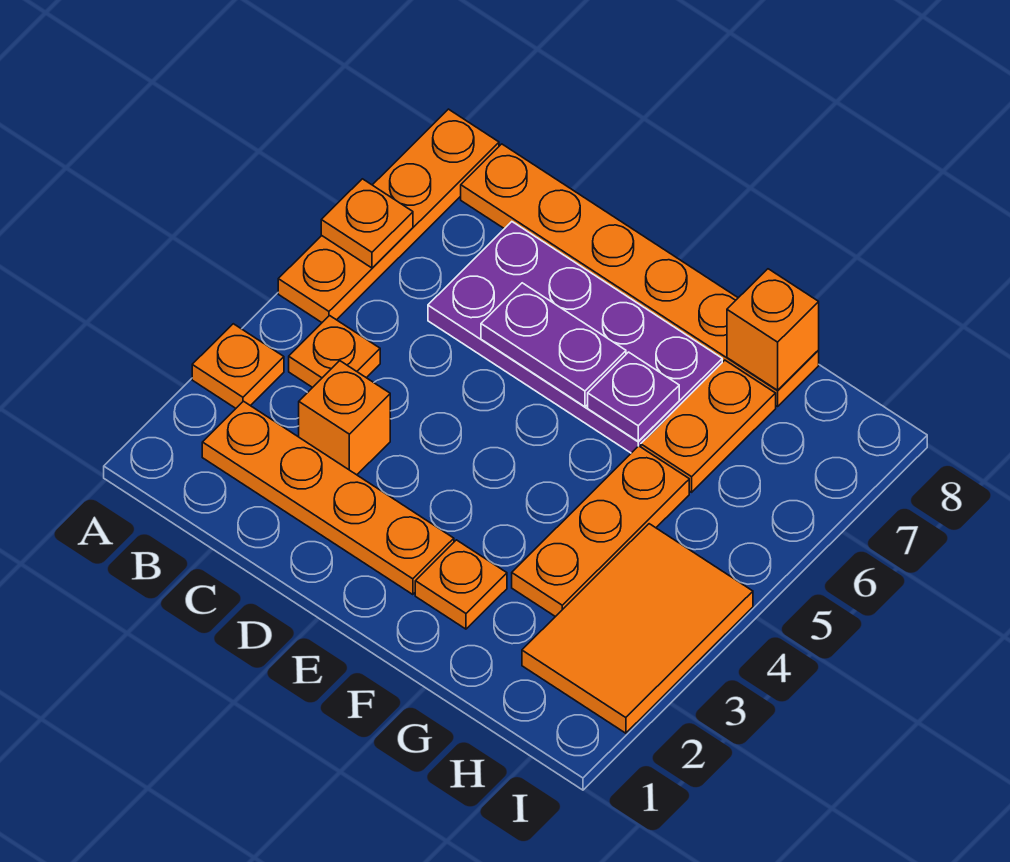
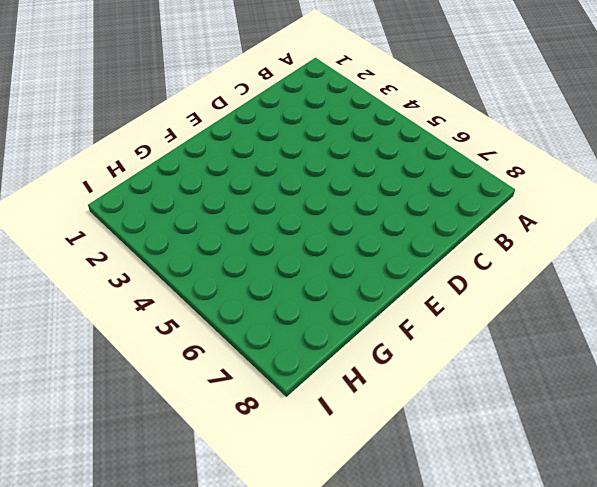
none -> orange 1x1 plate [192,324,284,408]
none -> orange 1x4 plate [278,109,499,322]
none -> orange 1x4 plate [202,401,454,595]

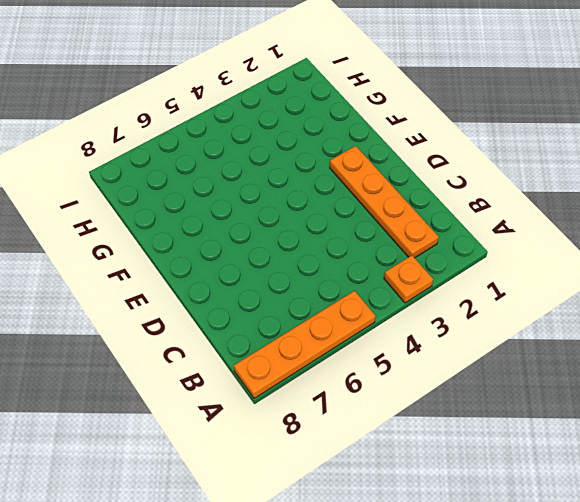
none -> orange 1x1 plate [289,316,380,388]
none -> orange 1x6 plate [461,144,819,406]
none -> orange 1x1 brick [299,361,390,475]

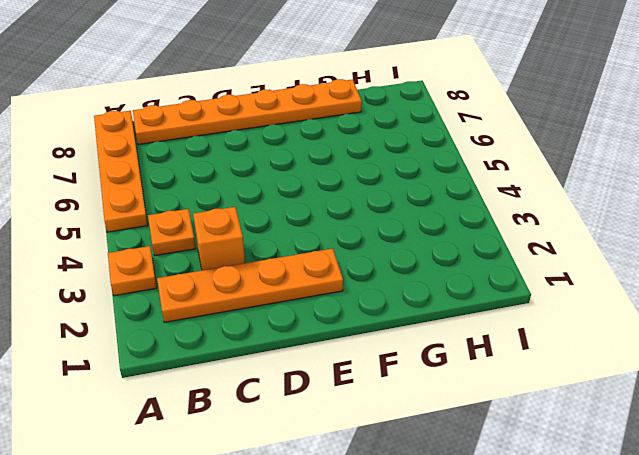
none -> purple 2x4 plate [428,222,722,453]
none -> orange 1x1 plate [415,540,507,629]
none -> orange 1x3 plate [512,446,689,617]

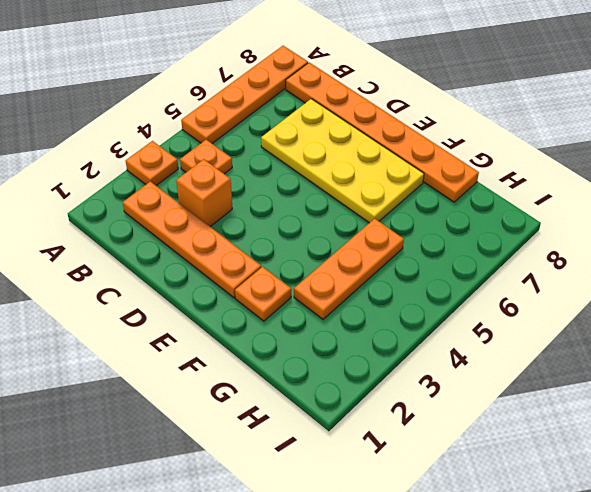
yellow 2x4 plate [261,99,424,223] -> purple 2x4 plate [428,222,722,453]
none -> orange 1x2 plate [641,360,776,492]
none -> orange 2x3 tile [522,524,753,733]
none -> orange 1x1 plate [321,179,413,268]

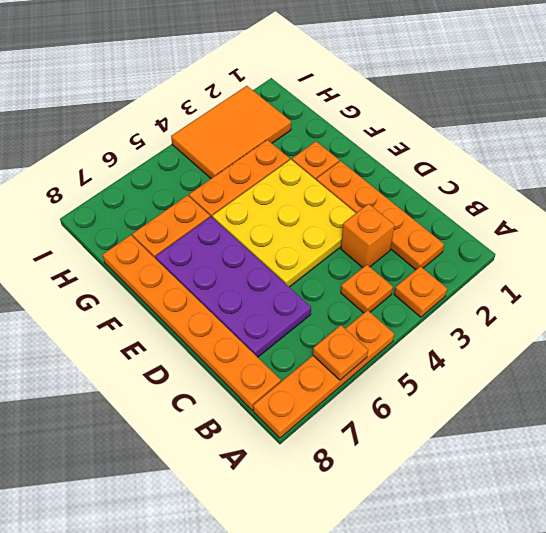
yellow 3x3 plate [212,159,356,287] -> none
none -> purple 1x2 plate [481,283,626,407]
none -> purple 1x1 plate [588,352,679,441]
none -> orange 1x1 brick [727,269,819,390]

